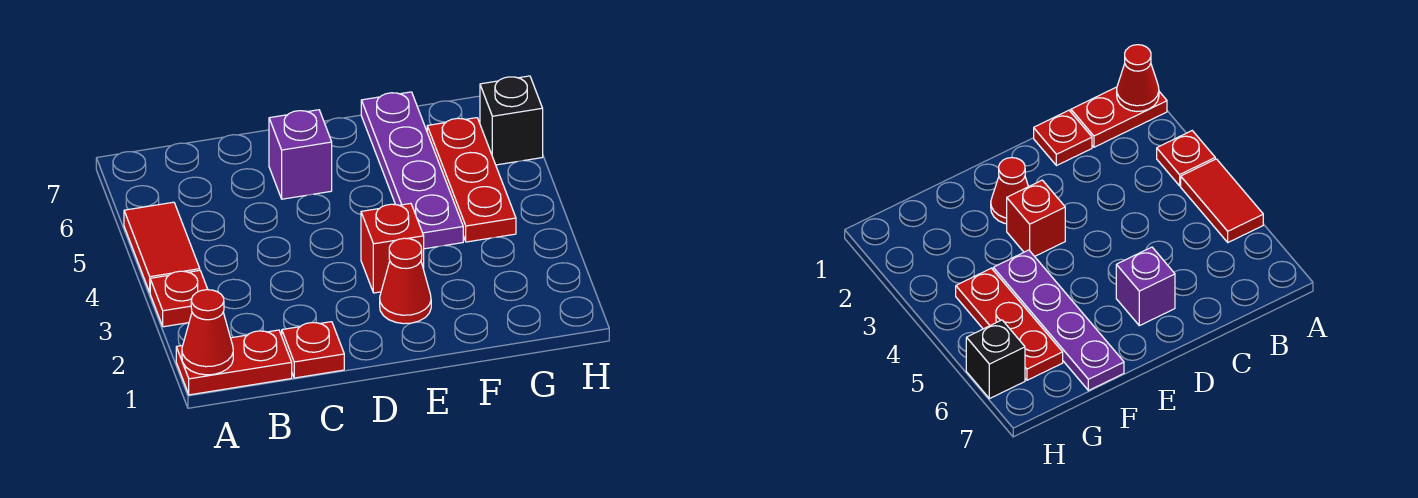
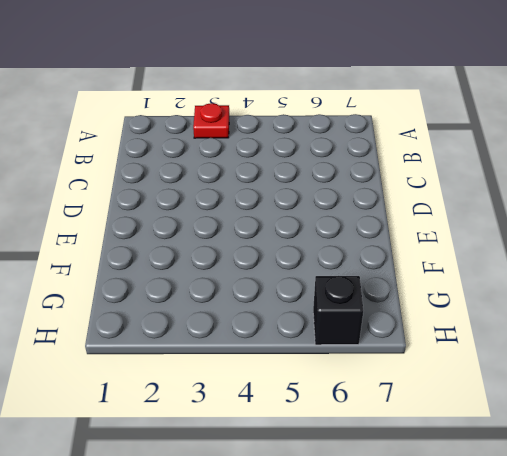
none -> red 1x2 plate [176,330,292,395]
none -> red 1x2 tile [124,202,200,292]

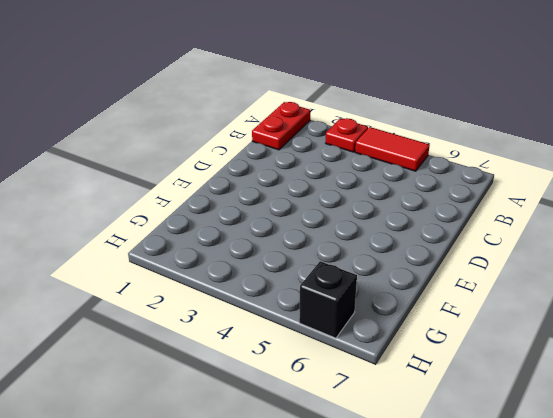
none -> red 1x1 plate [282,322,344,378]
none -> purple 1x1 brick [269,110,332,199]

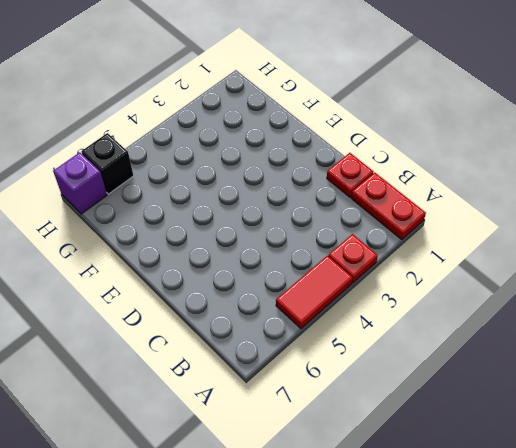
purple 1x1 brick [53,152,107,214] -> purple 1x1 brick moved to [269,110,332,199]
none -> red 1x1 cone [380,238,431,324]
none -> red 1x1 brick [361,204,424,293]

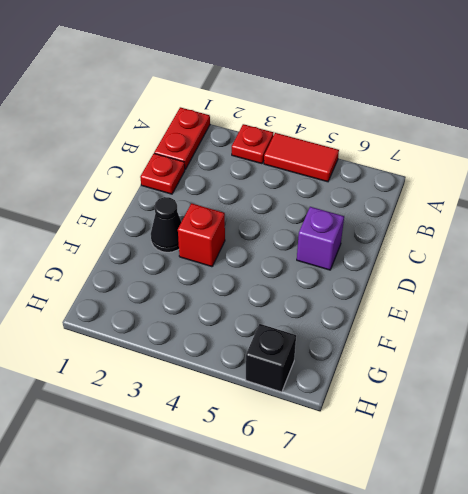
black 1x1 cone [151,197,181,252] -> red 1x1 cone [380,238,431,324]
none -> purple 1x4 plate [361,92,463,249]
none -> red 1x3 plate [427,118,516,242]

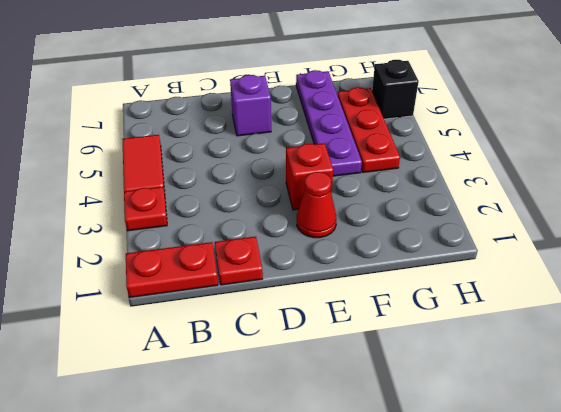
none -> red 1x1 cone [182,290,233,375]

